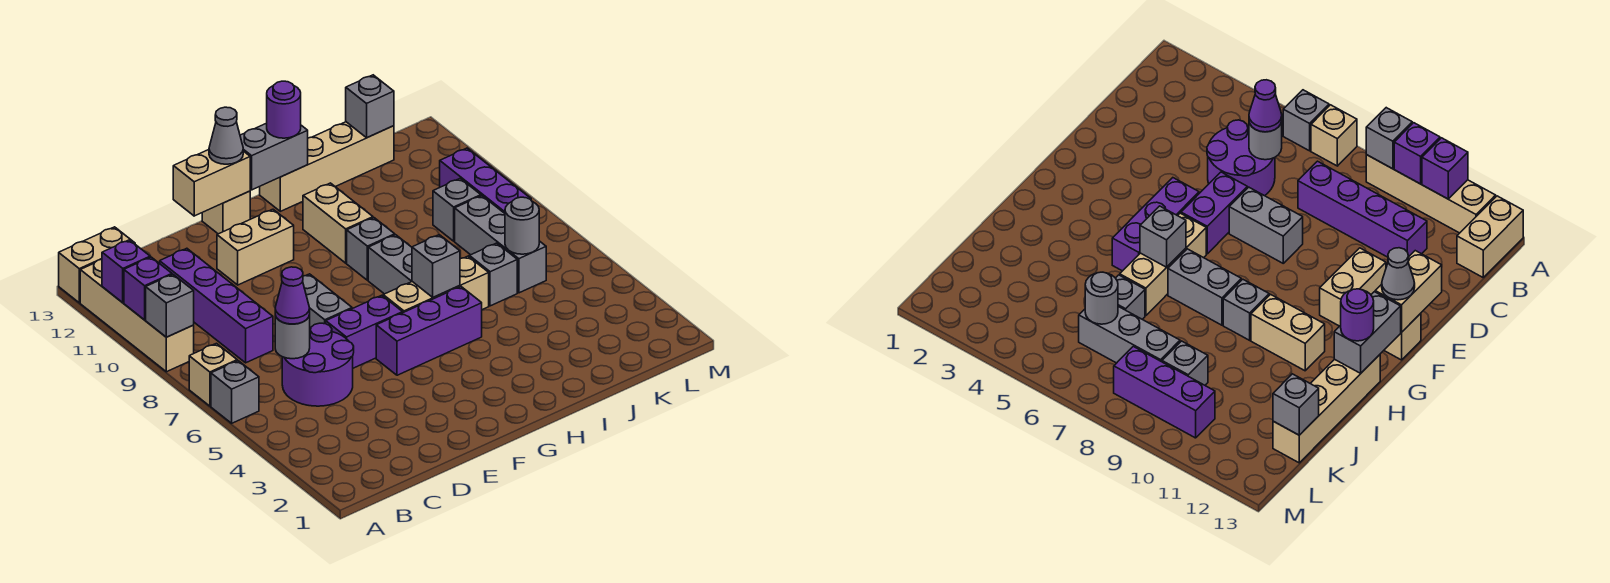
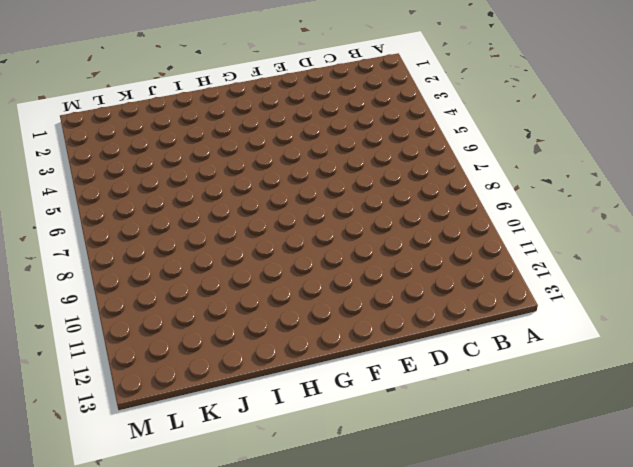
none -> grey 1x1 brick [211,361,259,423]
none -> tan 1x1 brick [189,343,237,406]
none -> tan 1x4 brick [80,259,194,372]
none -> tan 1x2 brick [59,227,135,303]

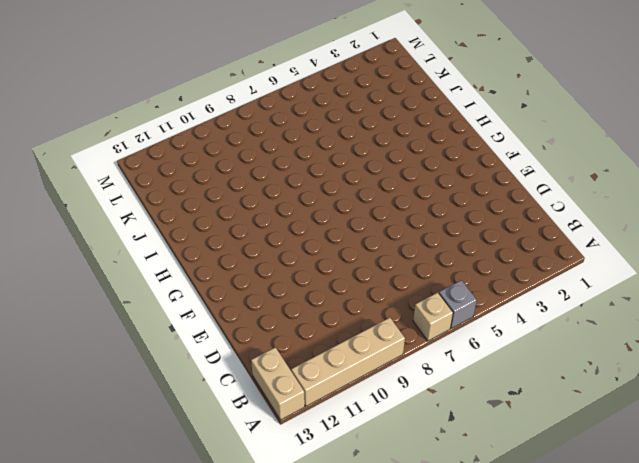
none -> purple 2x2 round brick [282,323,354,406]
none -> purple 1x4 brick [160,248,273,363]
none -> purple 1x2 brick [326,295,403,368]
none -> grey 1x2 brick [303,274,352,330]

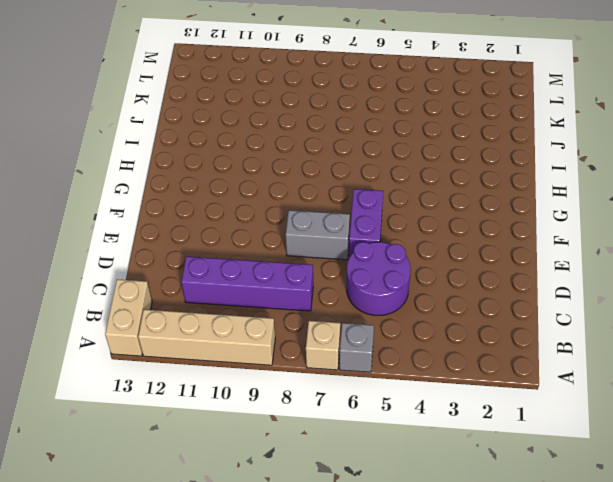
none -> tan 1x2 brick [217,209,294,285]
none -> purple 1x3 brick [376,287,482,375]
none -> tan 1x1 brick [202,191,250,234]
none -> tan 1x3 brick [383,256,489,313]

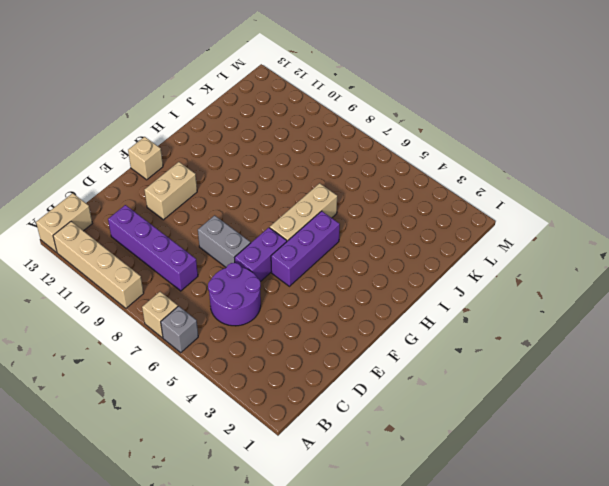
none -> grey 1x2 brick [368,235,412,294]
none -> grey 1x1 brick [347,218,395,280]
none -> tan 1x2 brick [303,183,373,263]
none -> tan 1x4 brick [260,122,394,211]

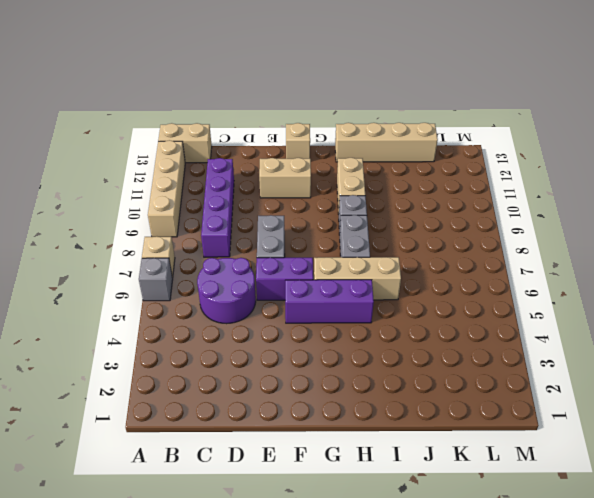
none -> grey 1x1 brick [469,243,517,306]
none -> grey 1x3 brick [455,196,546,293]
none -> grey 1x1 brick [433,179,481,241]
none -> purple 1x3 brick [440,148,531,213]

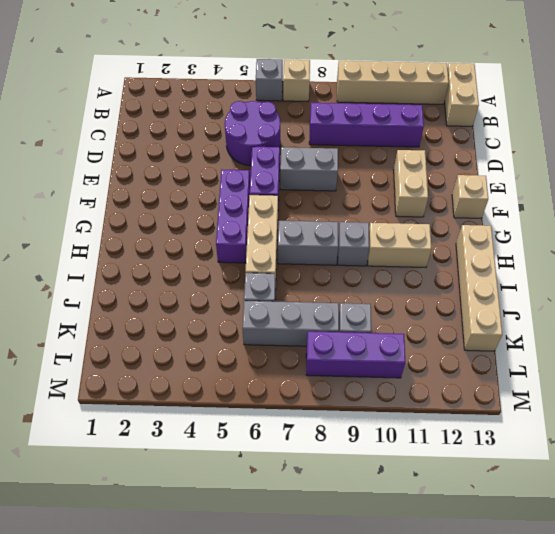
none -> grey 1x1 brick [146,274,194,337]
none -> purple 1x1 brick [124,257,172,320]
none -> purple 1x1 brick [102,240,150,303]
none -> grey 1x1 round brick [275,315,310,359]

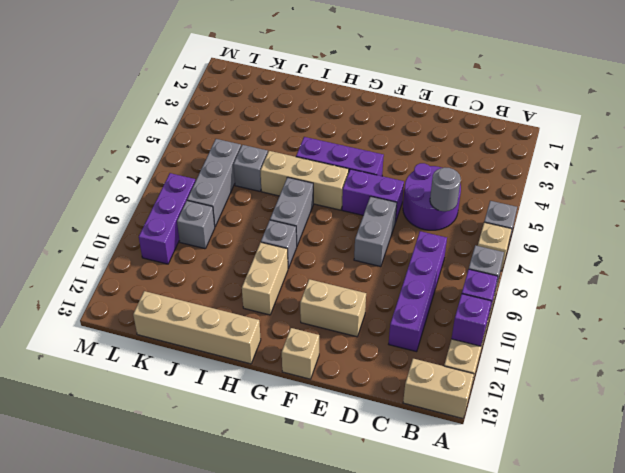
none -> tan 1x2 brick [173,150,250,216]
none -> grey 1x2 brick [240,123,308,190]
none -> grey 1x1 brick [412,235,460,297]
none -> grey 1x1 round brick [505,197,539,254]

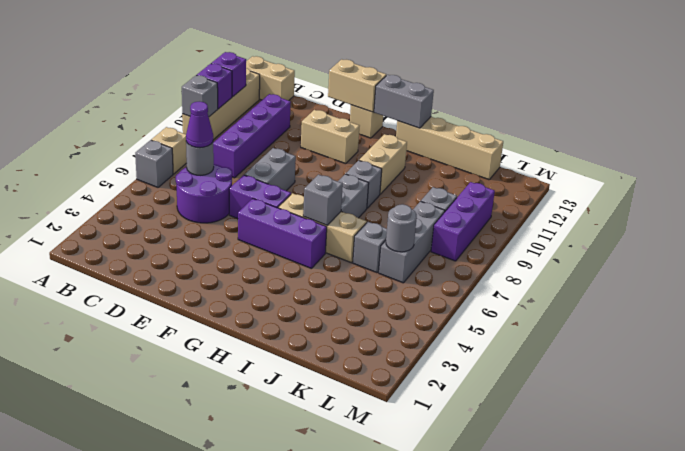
none -> grey 1x1 brick [346,75,394,138]
none -> grey 1x1 cone [209,107,243,164]
none -> purple 1x1 round brick [267,81,301,138]

